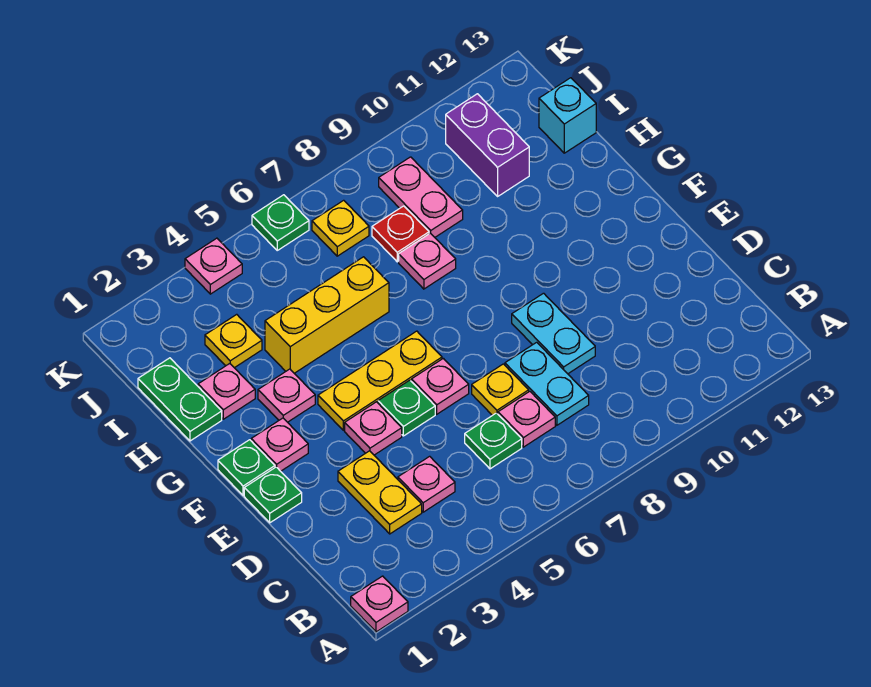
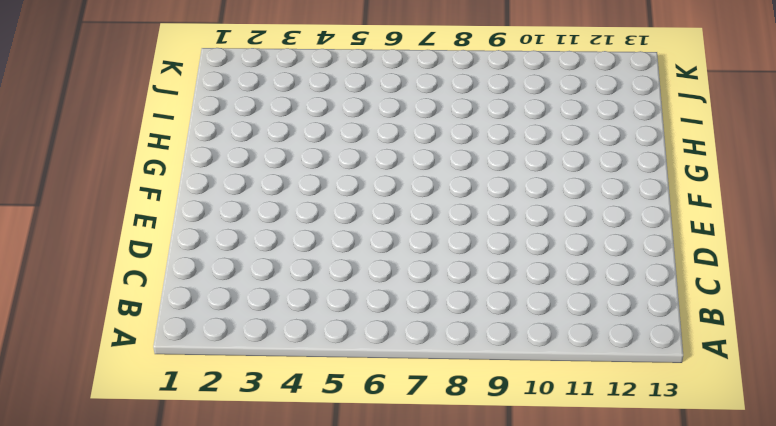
none -> pink 1x1 plate [351,576,408,632]
none -> yellow 1x2 plate [338,451,422,534]
none -> pink 1x1 plate [398,456,455,512]

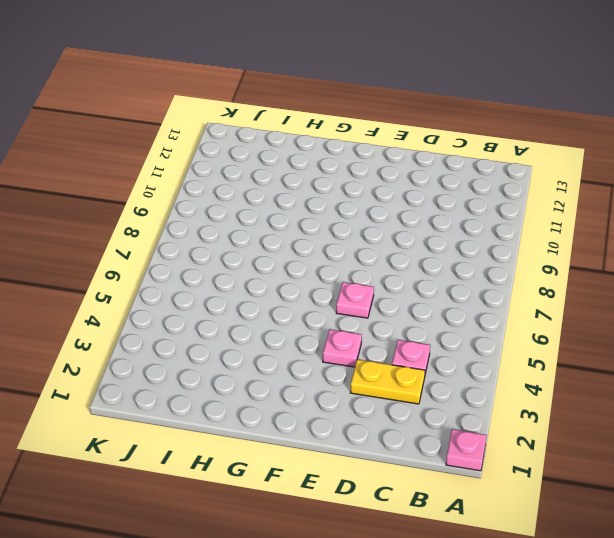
none -> green 1x1 plate [465,413,522,469]
none -> pink 1x1 plate [498,391,555,447]
none -> cyan 1x2 plate [505,342,589,425]

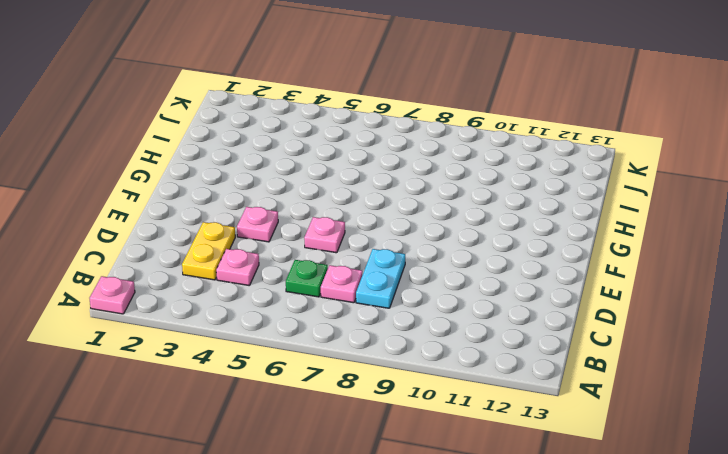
none -> yellow 1x1 plate [472,364,529,415]
none -> cyan 1x2 plate [512,293,595,374]
none -> green 1x1 plate [244,467,302,523]

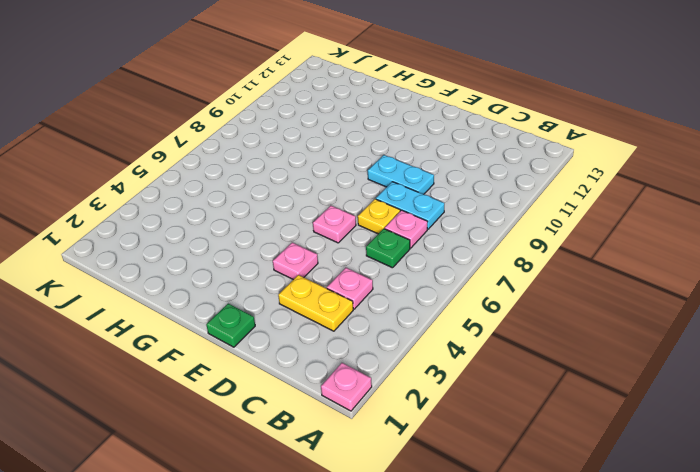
none -> green 1x1 plate [378,380,435,436]
none -> green 1x1 plate [218,440,275,496]
none -> pink 1x1 plate [251,418,308,471]

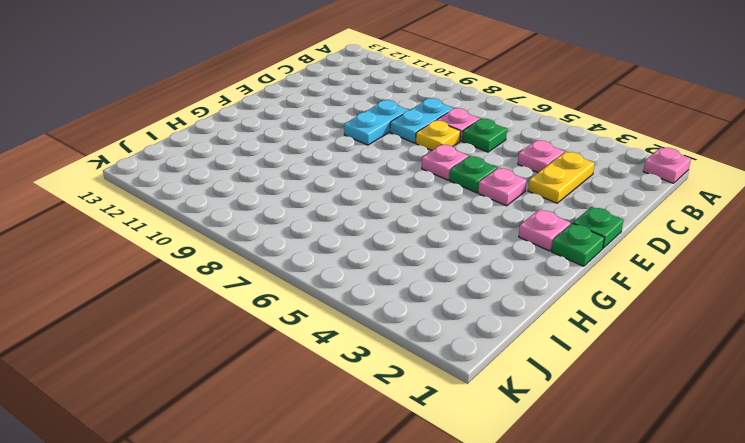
none -> yellow 1x3 plate [318,331,442,430]
none -> pink 1x1 plate [258,369,315,422]
none -> green 1x2 plate [138,358,222,441]

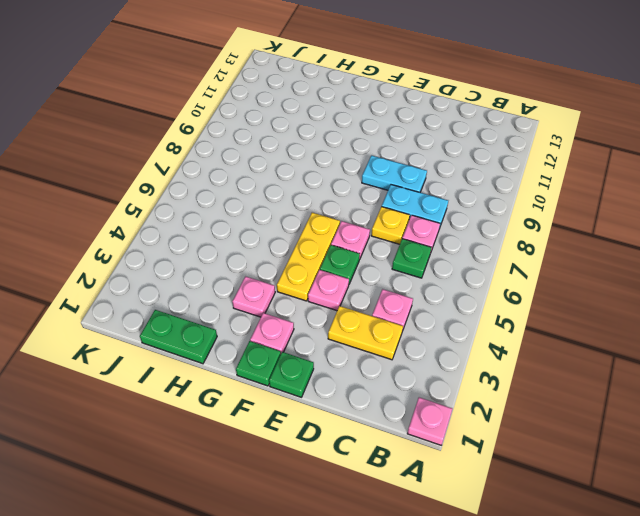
none -> pink 1x1 plate [198,364,255,419]
none -> yellow 1x3 brick [265,257,389,373]
none -> pink 1x1 plate [399,233,456,289]

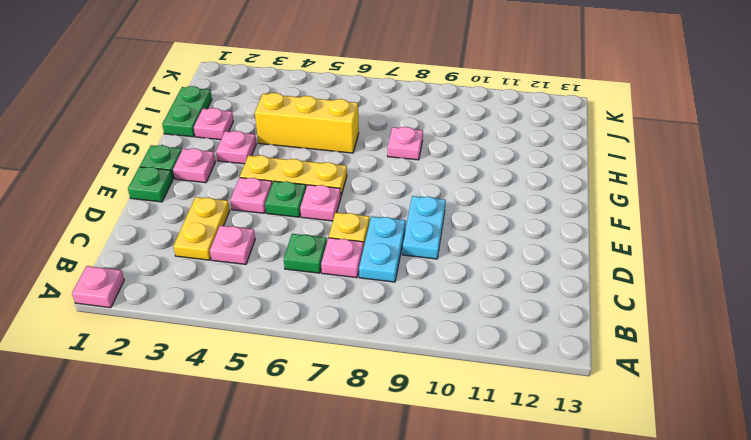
none -> yellow 1x1 plate [205,314,262,368]
none -> red 1x1 plate [372,206,429,262]
none -> pink 1x2 plate [379,157,463,237]

